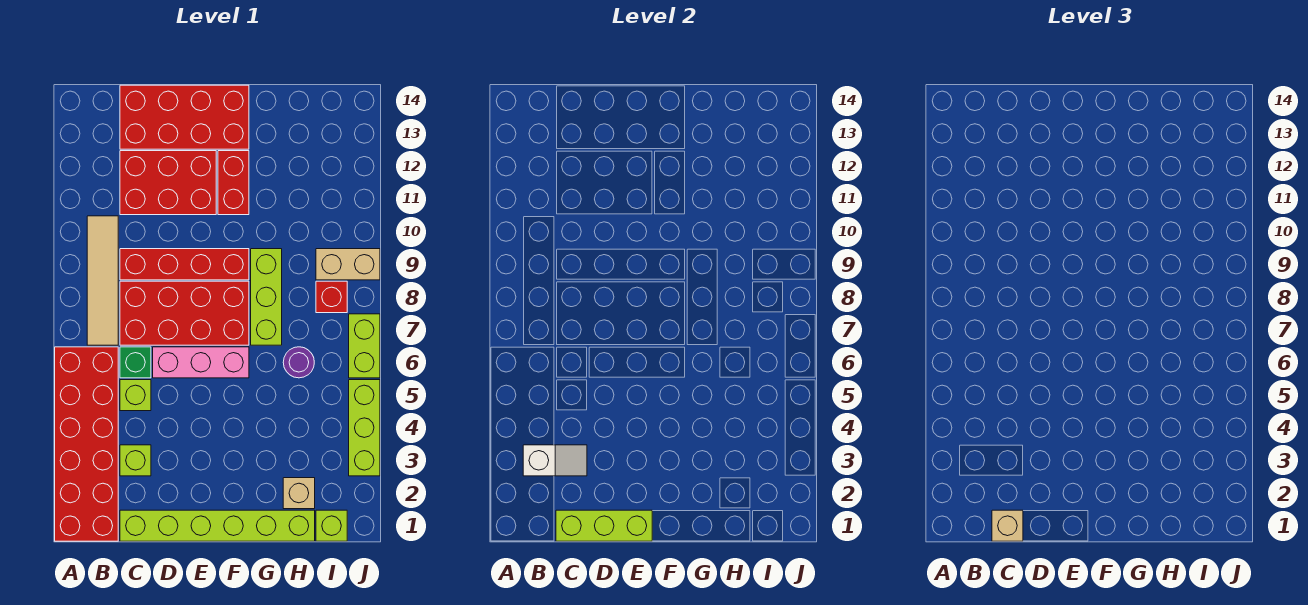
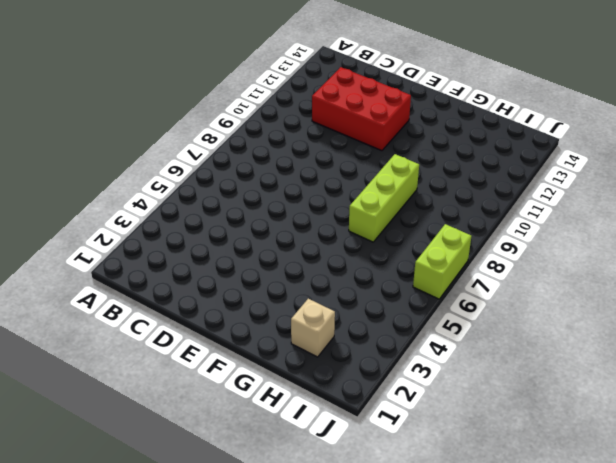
none -> red 2x6 brick [55,347,118,541]
none -> tan 1x4 tile [87,216,118,345]
none -> lime 1x6 brick [120,510,315,541]

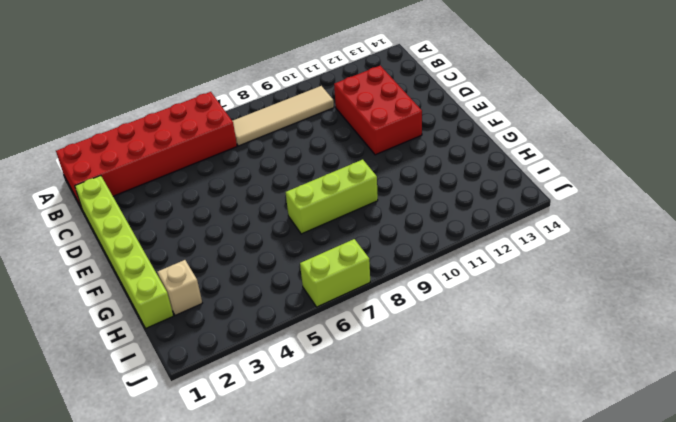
none -> lime 1x1 brick [120,445,151,476]
none -> lime 1x1 brick [120,380,151,411]
none -> green 1x1 brick [120,347,151,378]

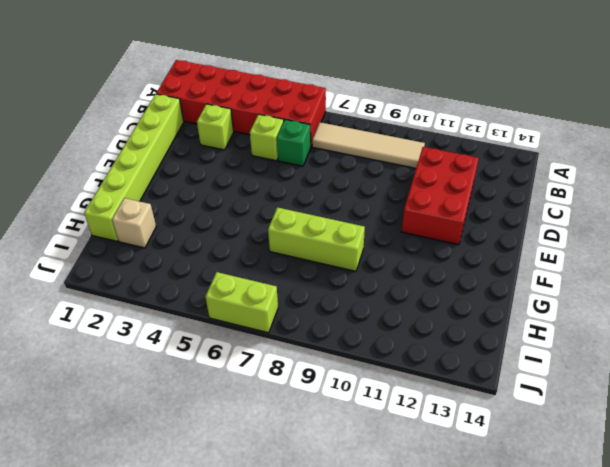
none -> red 2x4 brick [120,281,249,345]
none -> red 1x4 brick [120,249,249,280]
none -> red 2x4 brick [120,85,249,149]

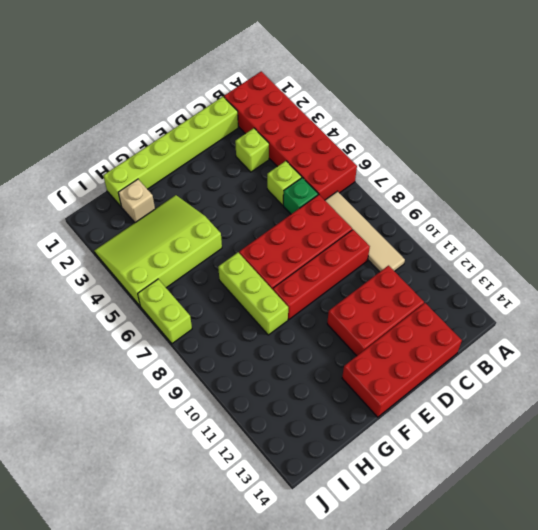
lime 3x4 slope [94,195,222,306] -> lime 1x3 brick [349,380,380,476]
none -> pink 1x3 brick [153,347,249,378]
none -> red 1x2 brick [218,151,249,215]
none -> purple 1x1 round brick [283,347,314,378]

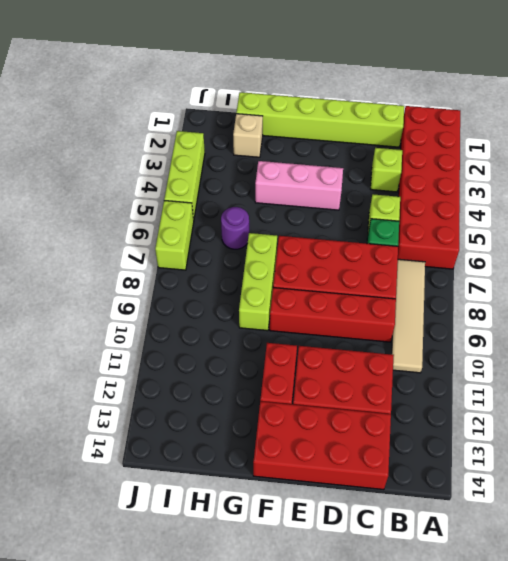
pink 1x3 brick [255,161,343,210] -> pink 1x3 brick moved to [153,347,249,378]
none -> lime 1x1 brick [316,510,347,541]
none -> red 1x1 brick [316,281,347,313]
none -> tan 1x2 brick [316,249,380,280]

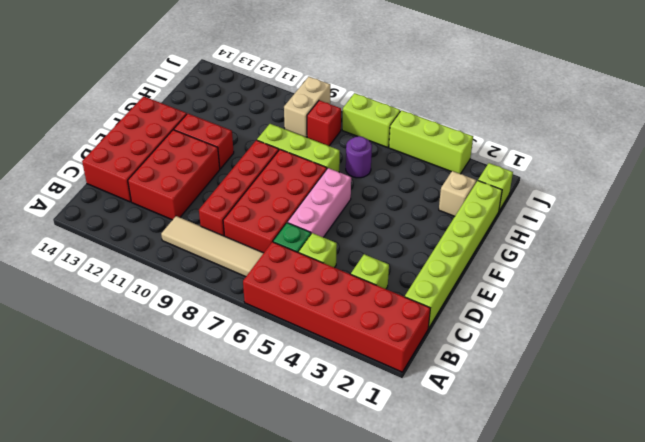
none -> white 1x2 slope [523,445,587,476]
none -> lime 1x3 brick [556,510,652,541]
none -> tan 1x1 brick [992,510,1023,541]

